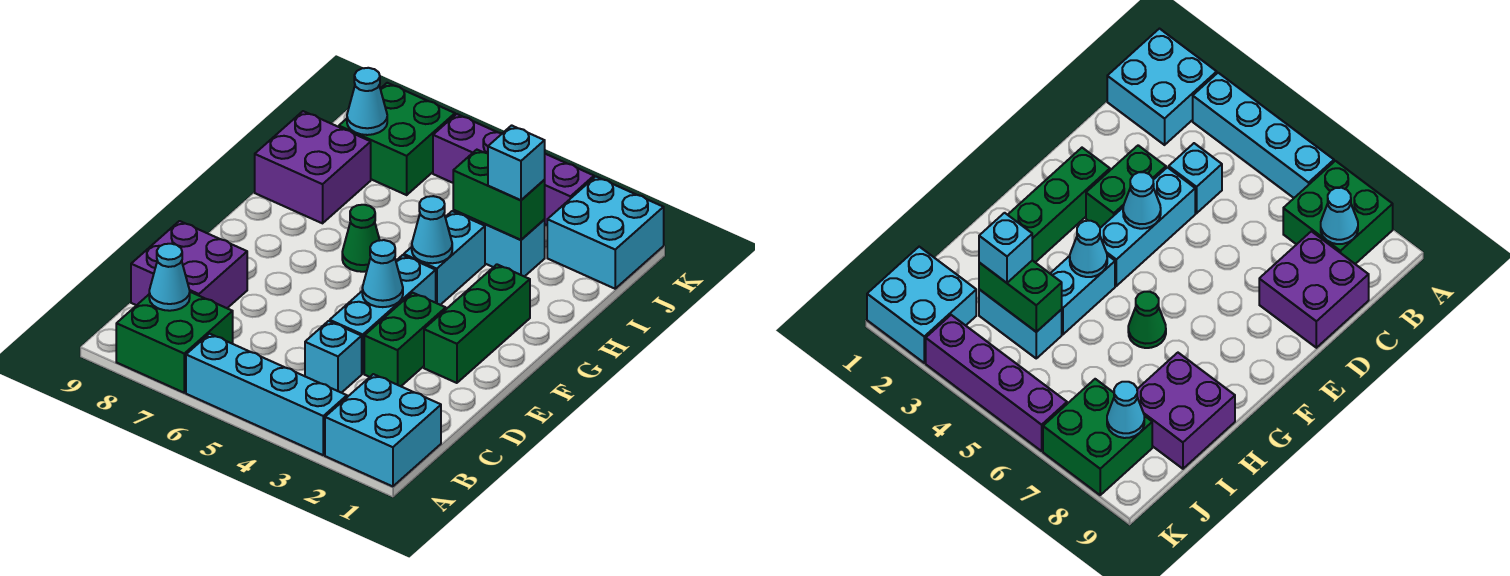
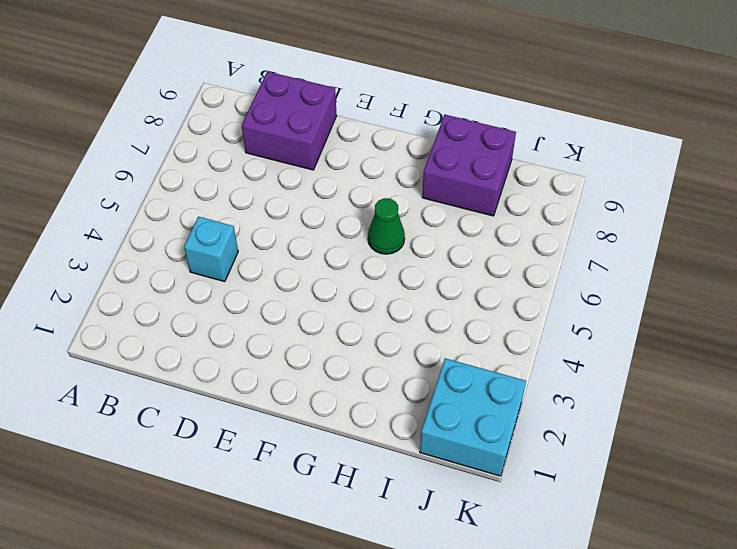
none -> cyan 2x2 brick [325,374,441,486]
none -> cyan 1x4 brick [186,334,347,455]
none -> green 2x2 brick [116,292,233,393]

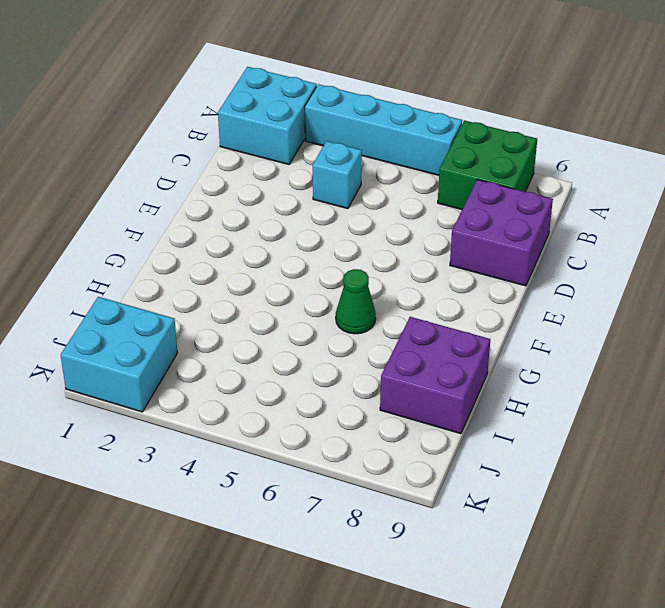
none -> green 1x2 brick [364,293,446,386]
none -> cyan 1x3 brick [330,255,436,374]
none -> green 1x3 brick [424,264,530,383]

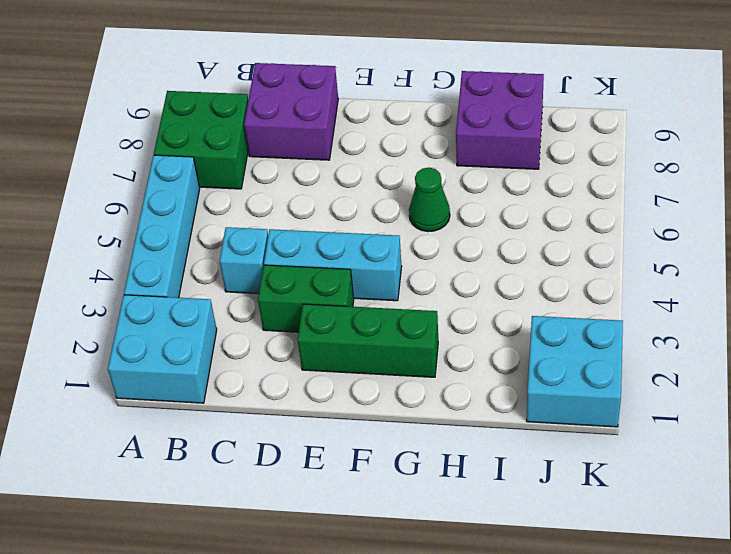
none -> cyan 1x2 brick [404,211,485,305]
none -> cyan 1x2 brick [453,210,545,277]
none -> green 2x2 brick [339,83,455,195]

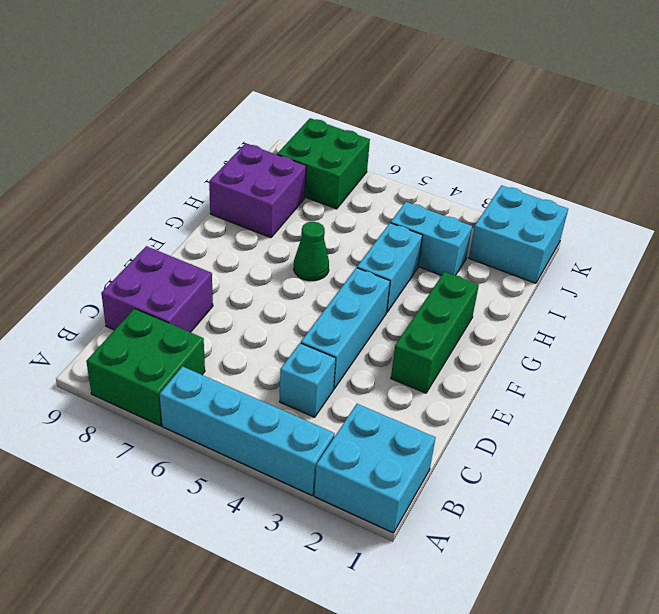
none -> green 1x2 brick [364,293,446,386]
none -> purple 1x4 brick [433,114,594,225]
none -> cyan 1x1 cone [149,244,190,311]

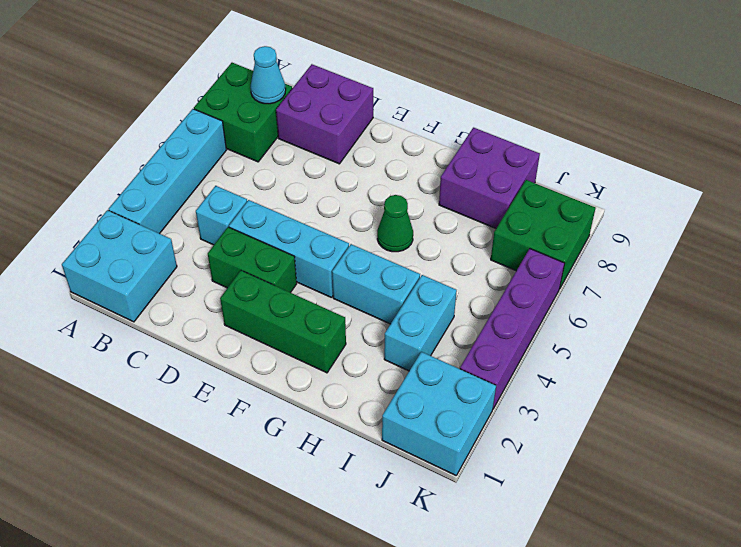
none -> cyan 1x1 cone [362,240,403,307]
none -> cyan 1x1 cone [412,196,452,263]
none -> green 1x2 brick [453,150,545,240]

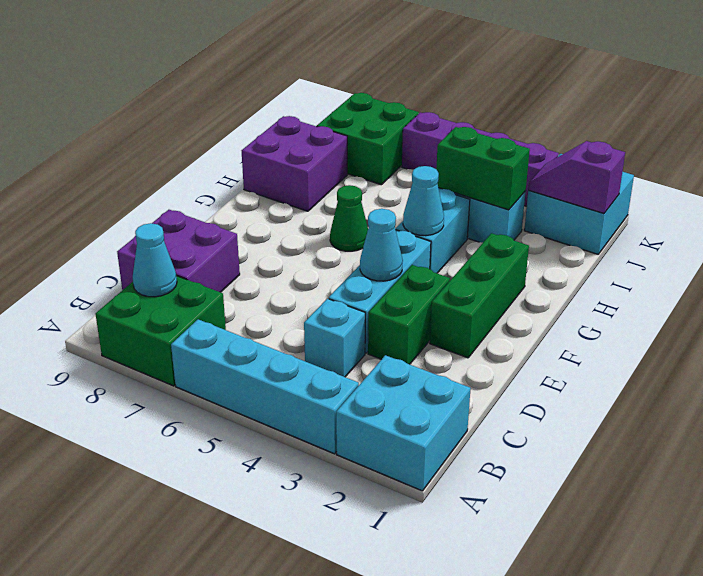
purple 1x2 slope [528,141,625,213] -> none
none -> cyan 1x1 cone [347,68,387,135]
none -> cyan 1x1 brick [488,125,545,200]

